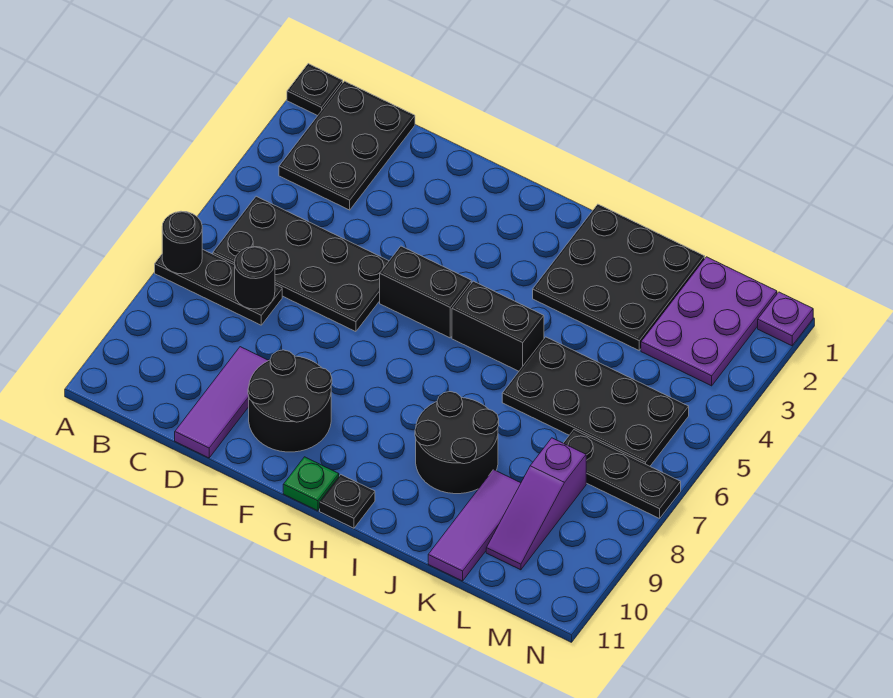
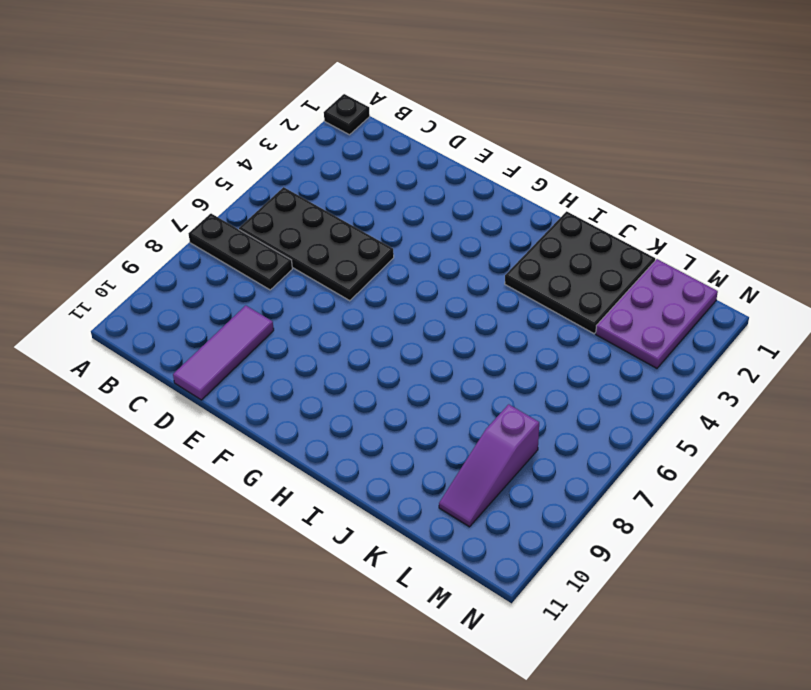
none -> black 2x3 plate [279,81,415,210]
none -> black 2x2 round brick [248,350,332,452]
none -> black 1x2 brick [380,246,471,338]

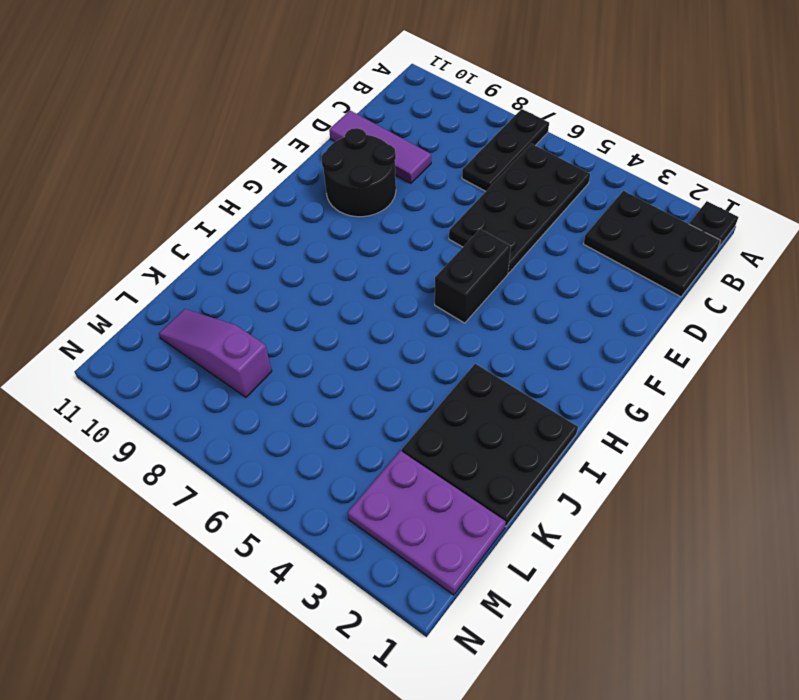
none -> green 1x1 plate [283,457,339,511]
none -> black 1x2 brick [452,281,544,371]
none -> black 1x1 plate [320,475,375,528]

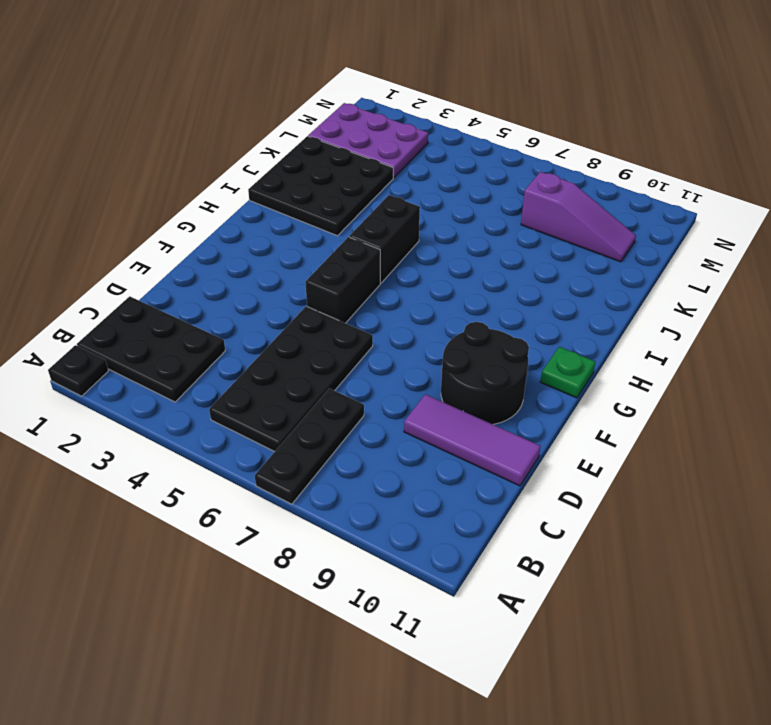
none -> black 1x1 plate [320,475,375,528]
none -> black 2x2 round brick [415,392,499,494]
none -> black 2x4 plate [502,337,689,466]

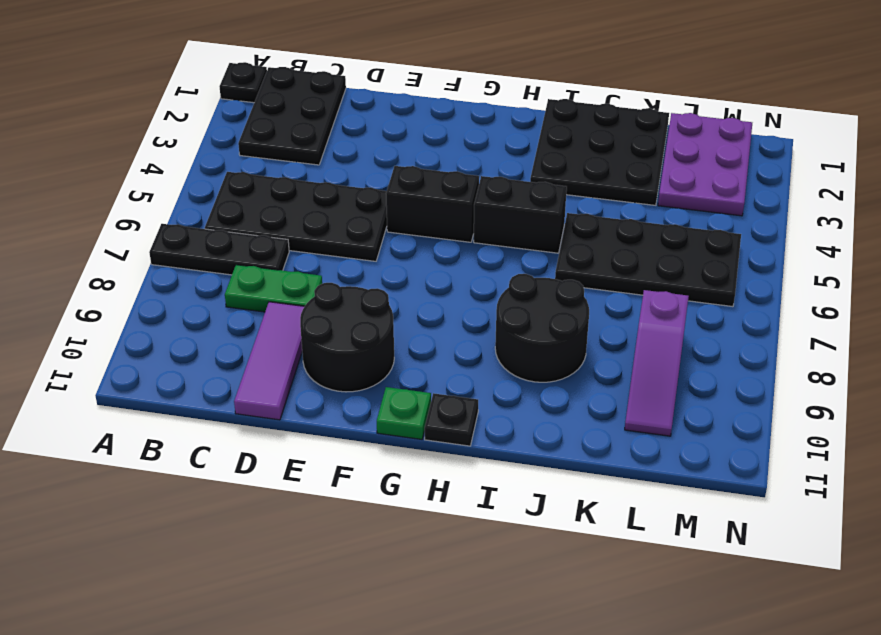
green 1x2 plate [225,265,322,312] -> none
none -> purple 1x3 tile [428,470,521,581]
none -> black 1x3 plate [564,430,681,518]
none -> purple 1x1 plate [758,292,813,346]

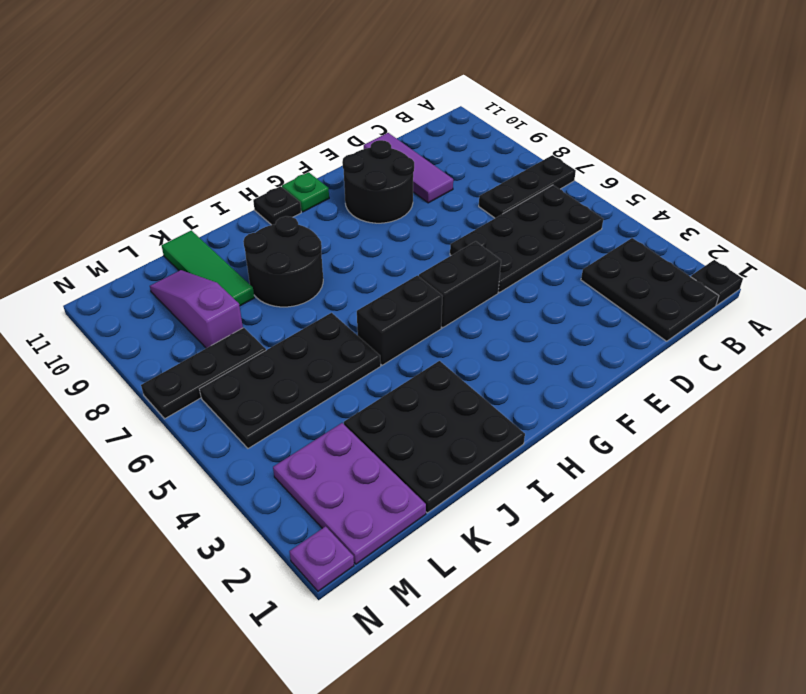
green 1x3 tile [162,230,254,306] -> purple 1x3 tile [428,470,521,581]
none -> black 1x1 round brick [162,211,202,274]
none -> black 1x1 round brick [235,247,275,309]

